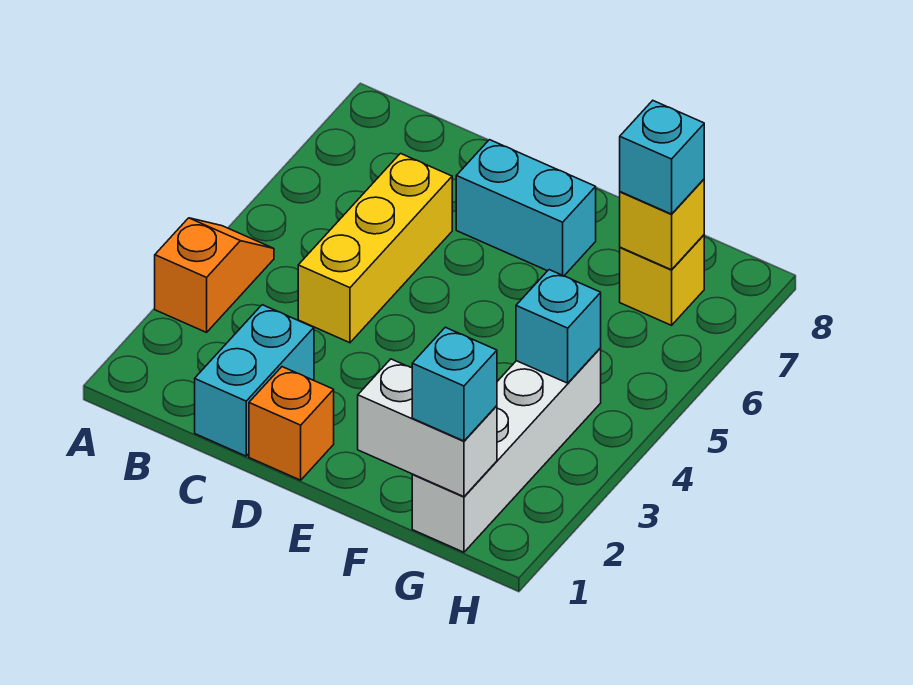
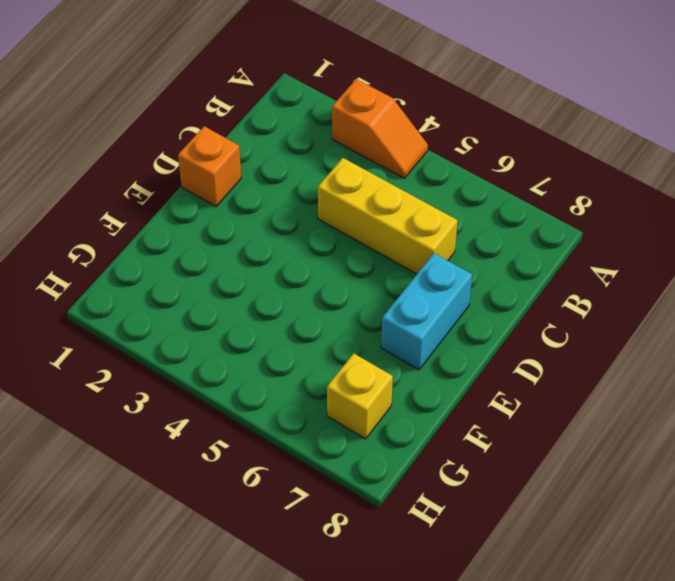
none -> cyan 1x2 brick [195,305,314,456]
none -> white 1x4 brick [412,348,601,552]
none -> white 1x2 brick [358,359,497,497]

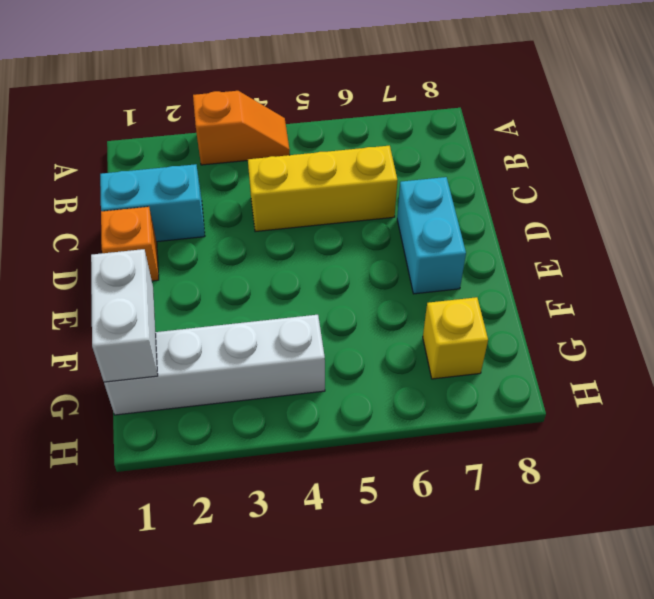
none -> cyan 1x1 brick [516,270,601,383]
none -> yellow 1x1 brick [620,179,704,270]
none -> cyan 1x1 brick [412,327,497,441]

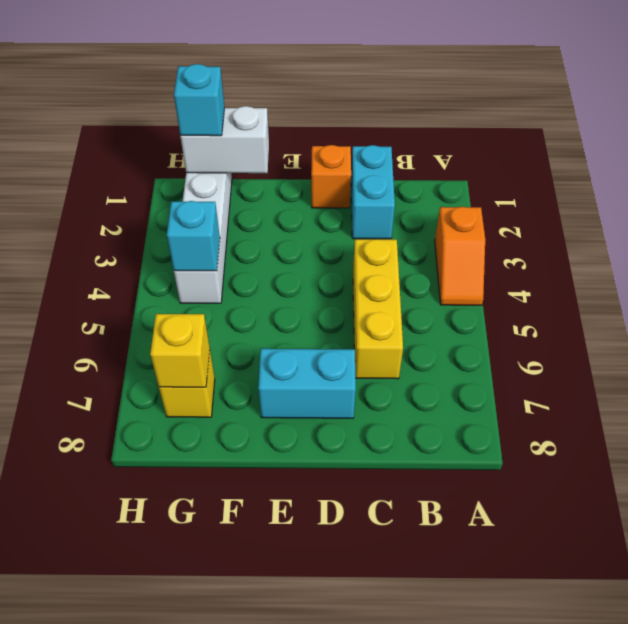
none -> cyan 1x1 brick [620,101,704,214]

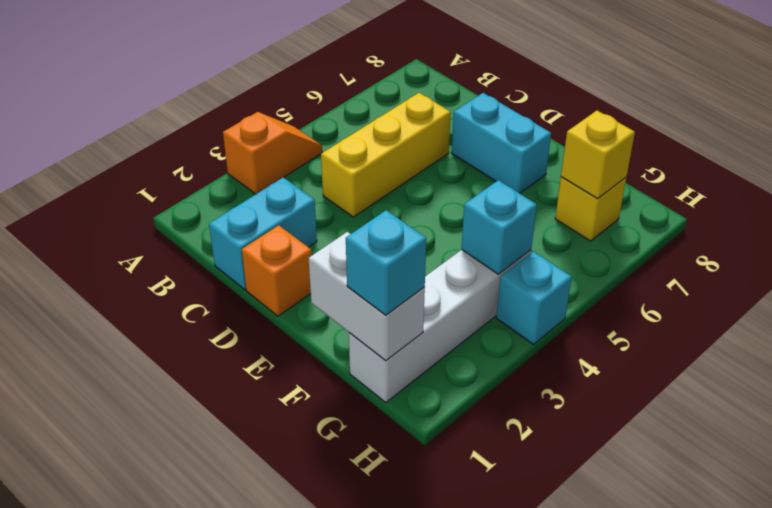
cyan 1x1 brick [496,251,572,344] -> cyan 1x1 brick moved to [620,101,704,214]

